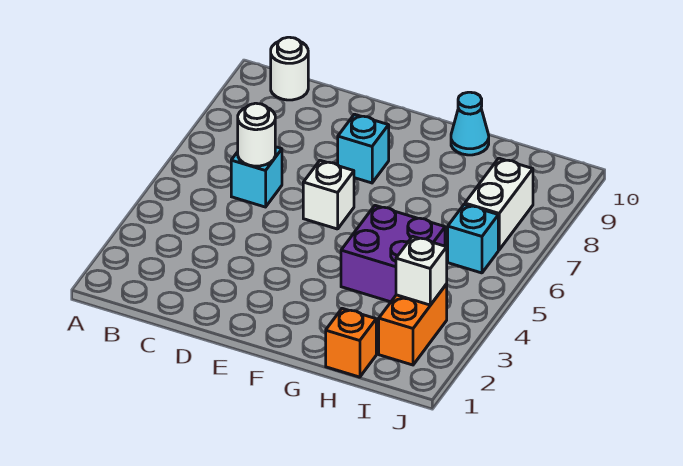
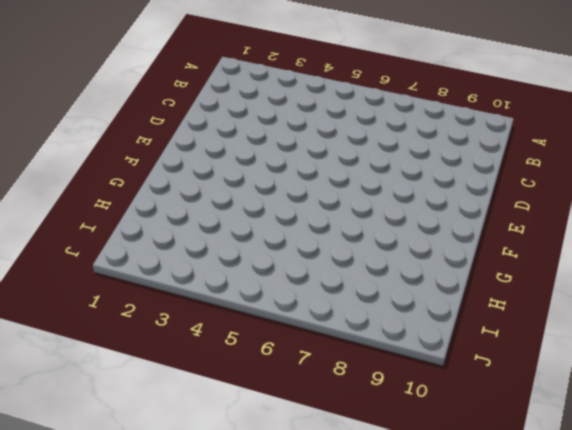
none -> white 1x1 round brick [271,37,308,100]
none -> cyan 1x1 brick [231,147,282,207]
none -> white 1x1 brick [303,160,354,229]

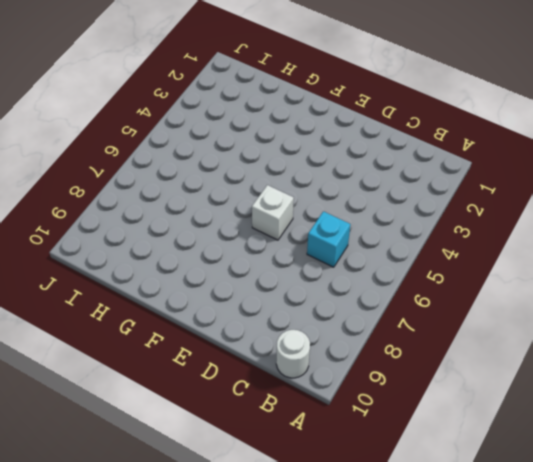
none -> cyan 1x1 brick [338,114,389,183]
none -> purple 2x2 brick [341,205,445,302]
none -> cyan 1x1 cone [451,92,489,155]

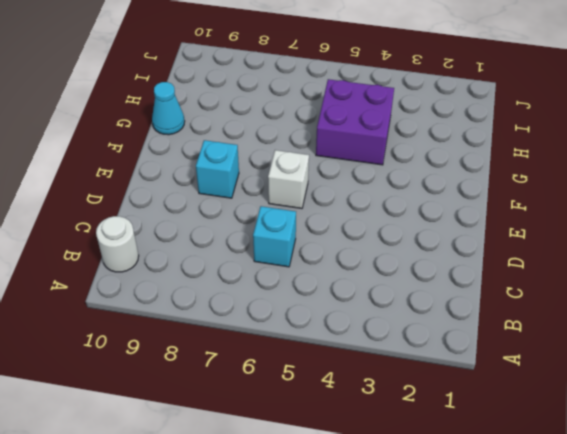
none -> orange 1x1 brick [326,308,376,377]
none -> orange 1x2 brick [379,284,447,365]
none -> cyan 1x1 brick [448,204,498,273]

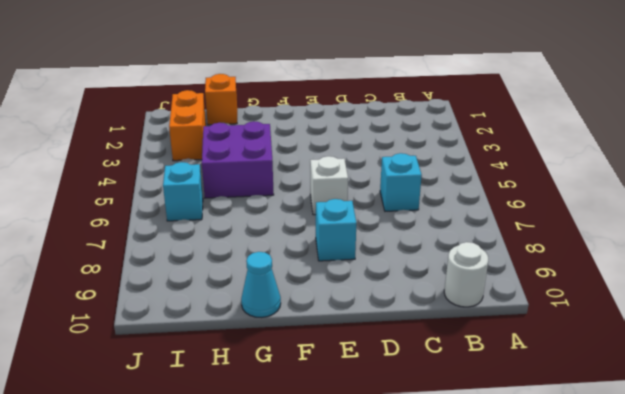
none -> white 1x2 brick [465,158,533,250]
none -> white 1x1 round brick [238,103,275,166]
none -> white 1x1 brick [396,236,447,305]

